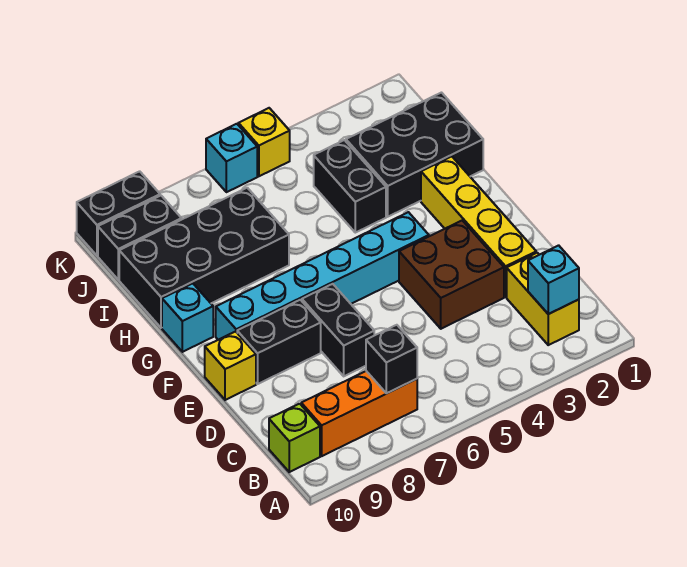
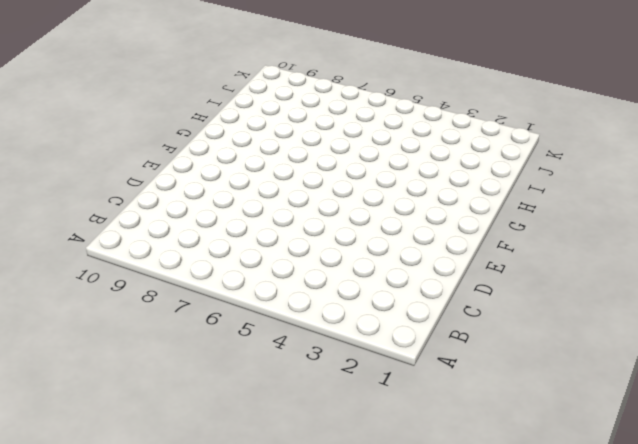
none -> yellow 1x2 brick [507,253,579,345]
none -> orange 1x3 brick [301,371,417,456]
none -> lime 1x1 brick [269,404,320,472]

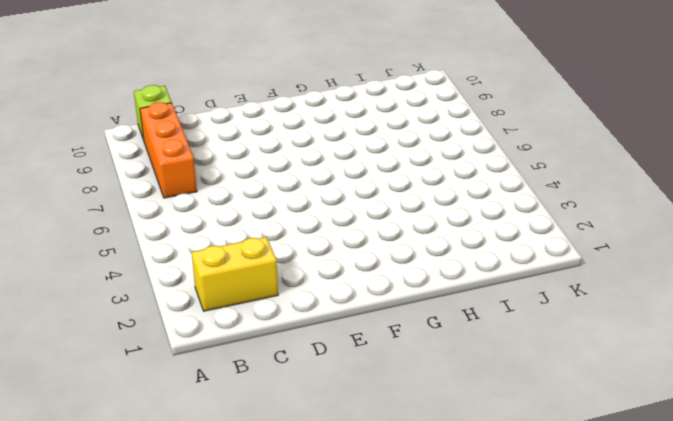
none -> yellow 1x4 brick [421,157,536,297]
none -> brown 2x2 brick [399,221,504,329]
none -> black 1x2 brick [302,284,374,376]

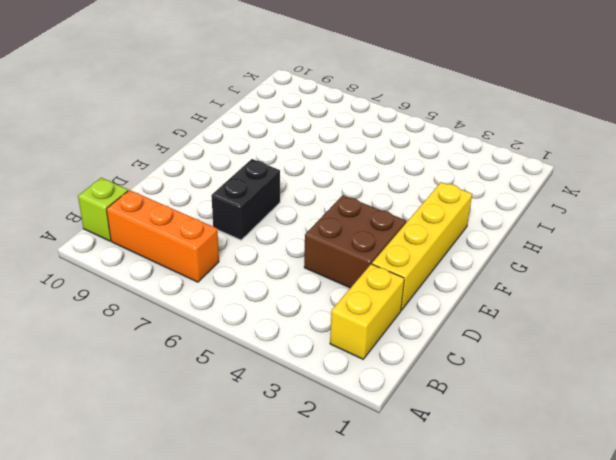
none -> black 1x2 brick [237,300,321,384]
none -> yellow 1x1 brick [205,332,256,400]
none -> cyan 1x6 brick [216,212,429,340]

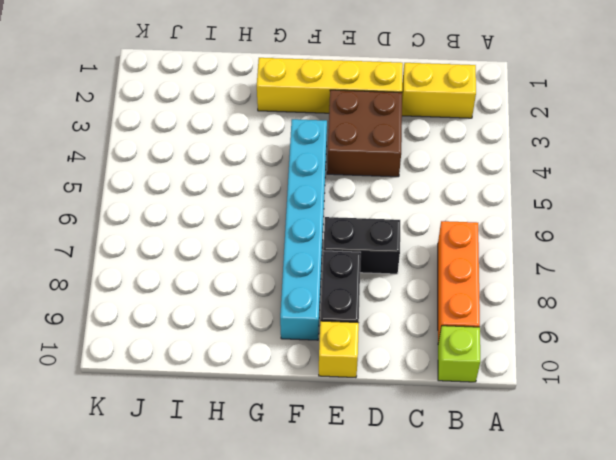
none -> cyan 1x1 brick [162,283,213,352]
none -> black 2x3 brick [346,93,483,217]
none -> black 1x2 brick [314,140,386,233]

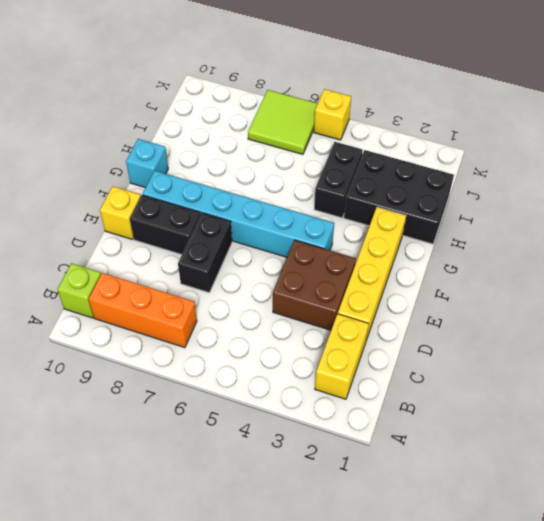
lime 2x2 tile [248,90,318,154] -> cyan 1x1 brick [206,124,257,192]
none -> black 2x4 brick [119,188,289,328]
none -> black 1x2 brick [98,196,182,280]
none -> black 1x2 brick [77,171,160,256]

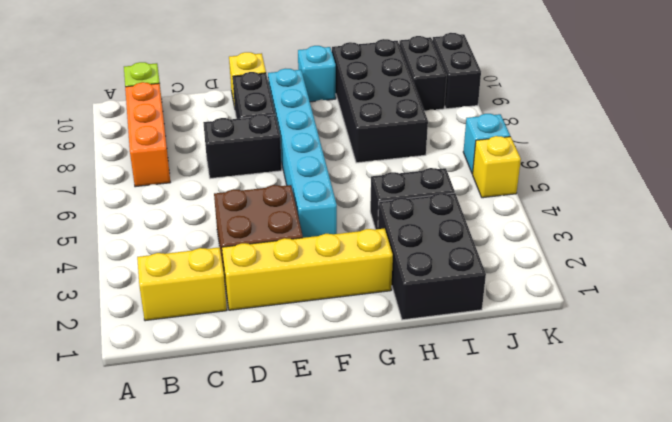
none -> cyan 1x1 brick [528,245,579,314]
none -> black 1x1 brick [366,325,417,393]

